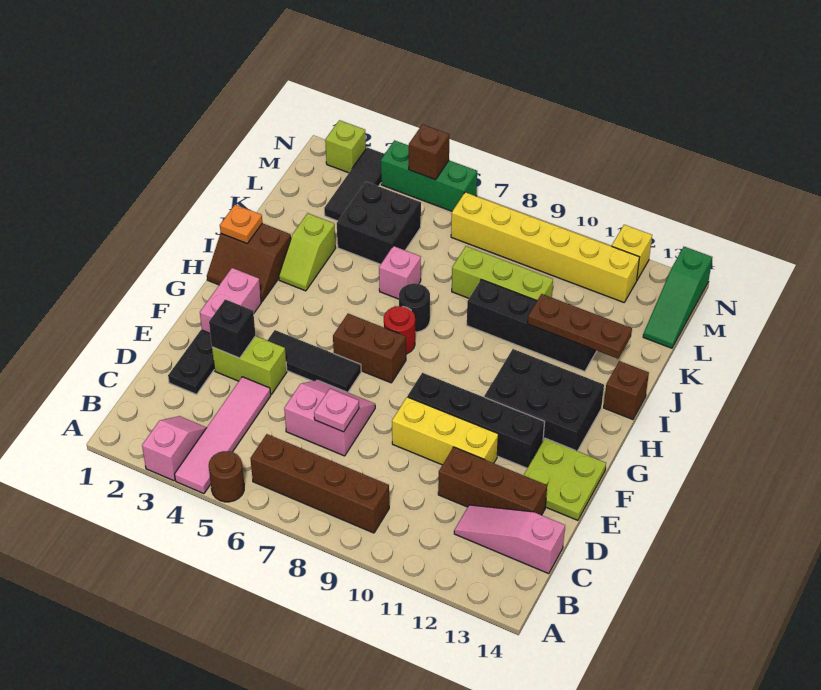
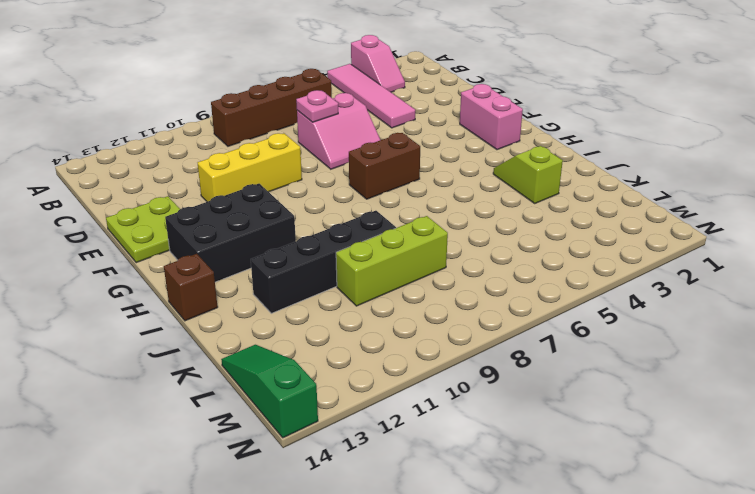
none -> brown 1x1 round brick [209,451,244,502]
none -> pink 1x3 slope [454,505,565,574]
none -> black 1x2 plate [168,330,214,394]
none -> brown 1x3 brick [438,447,547,515]

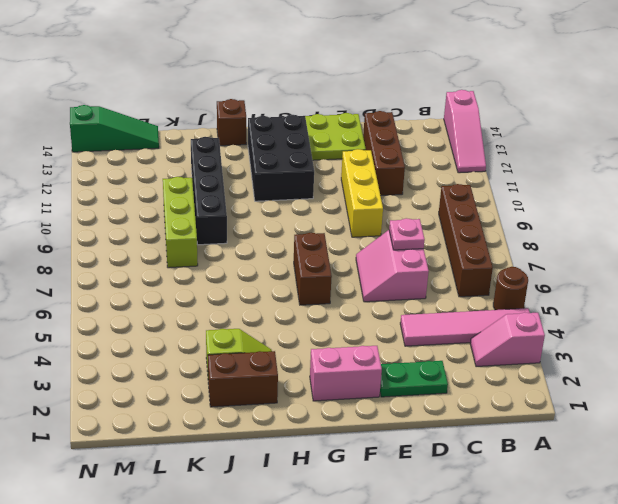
pink 1x3 slope [444,90,486,173] -> pink 1x3 slope moved to [454,505,565,574]
green 1x2 plate [380,361,448,397] -> black 1x2 plate [168,330,214,394]
brown 1x2 brick [208,351,278,407] -> brown 2x2 slope [207,223,291,302]
none -> lime 1x2 brick [212,336,287,394]
none -> black 1x3 tile [267,330,361,392]
none -> black 1x4 brick [408,373,544,468]
none -> red 1x1 round brick [384,306,415,354]

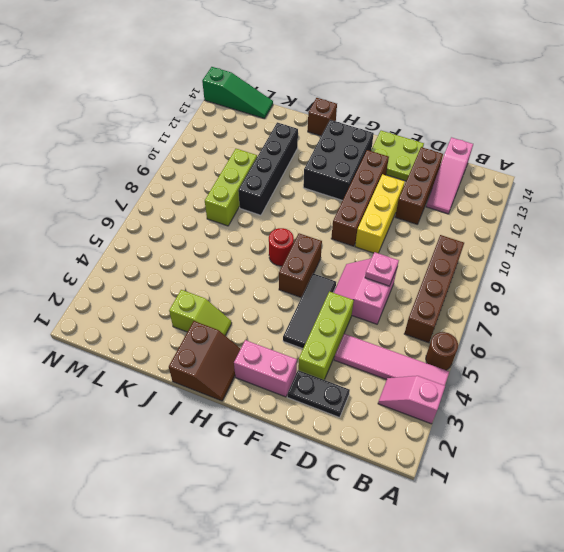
lime 1x3 brick [298,292,354,380] -> lime 1x2 brick [212,336,287,394]
brown 1x4 brick [331,150,389,246] -> black 1x4 brick [408,373,544,468]
none -> black 1x1 round brick [399,283,430,332]
none -> pink 1x1 brick [379,246,421,299]
none -> black 2x2 brick [337,182,421,264]
none -> black 1x3 tile [324,147,384,221]

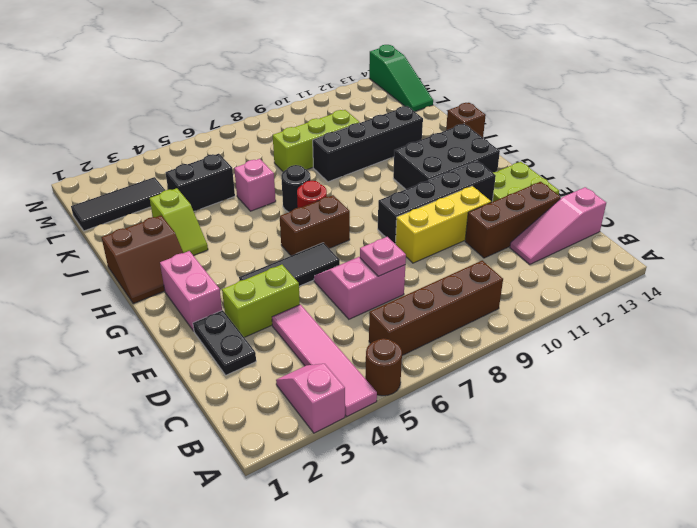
black 1x2 brick [165,154,235,211] -> black 2x2 brick [337,182,421,264]
black 1x3 tile [71,177,165,231] -> black 1x3 tile turned to [324,147,384,221]
none -> yellow 1x6 brick [451,192,639,302]
none -> lime 1x1 brick [325,120,366,173]
none -> green 1x3 brick [381,140,477,211]
none -> yellow 1x1 brick [612,225,652,280]

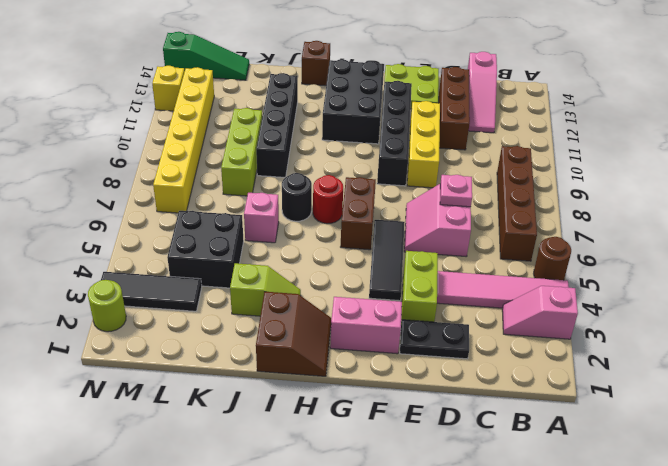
lime 1x1 round brick [88,280,126,332] -> lime 1x1 brick [325,120,366,173]
none -> green 1x3 brick [381,140,477,211]
none -> black 1x1 brick [209,299,256,358]
none -> orange 1x1 plate [220,205,262,243]
none -> brown 1x3 plate [528,294,632,359]

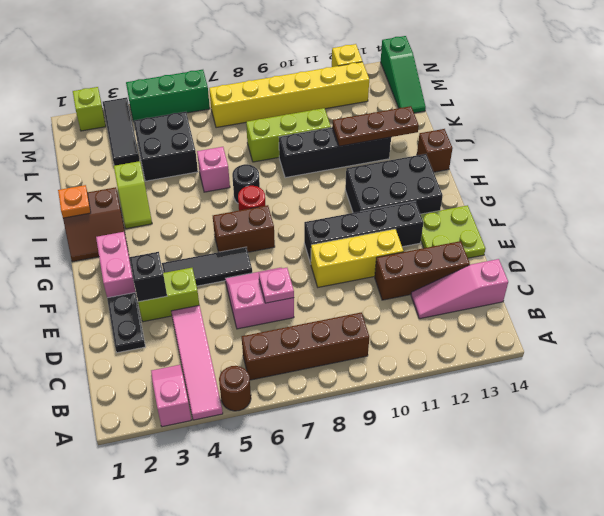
none -> brown 1x1 brick [409,124,449,180]

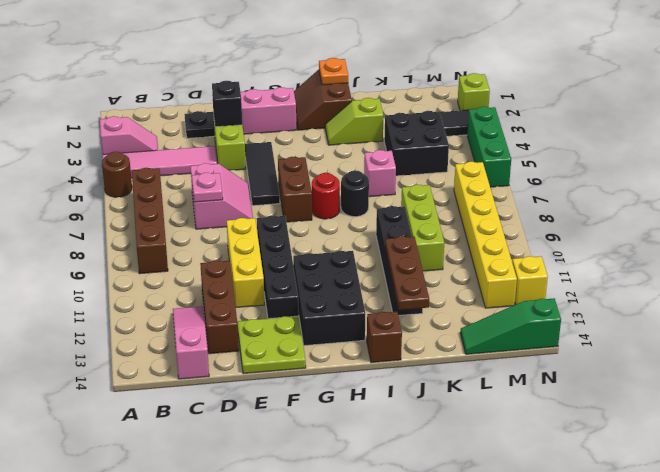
none -> brown 1x1 brick [409,124,449,180]

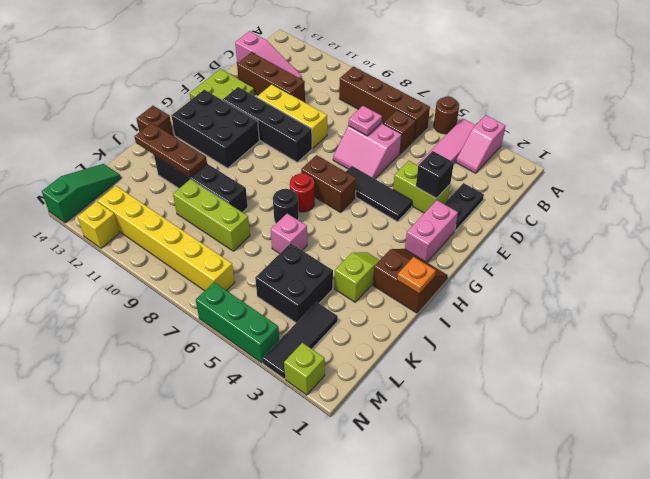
brown 1x1 brick [383,110,416,154] -> brown 1x1 brick moved to [409,124,449,180]

